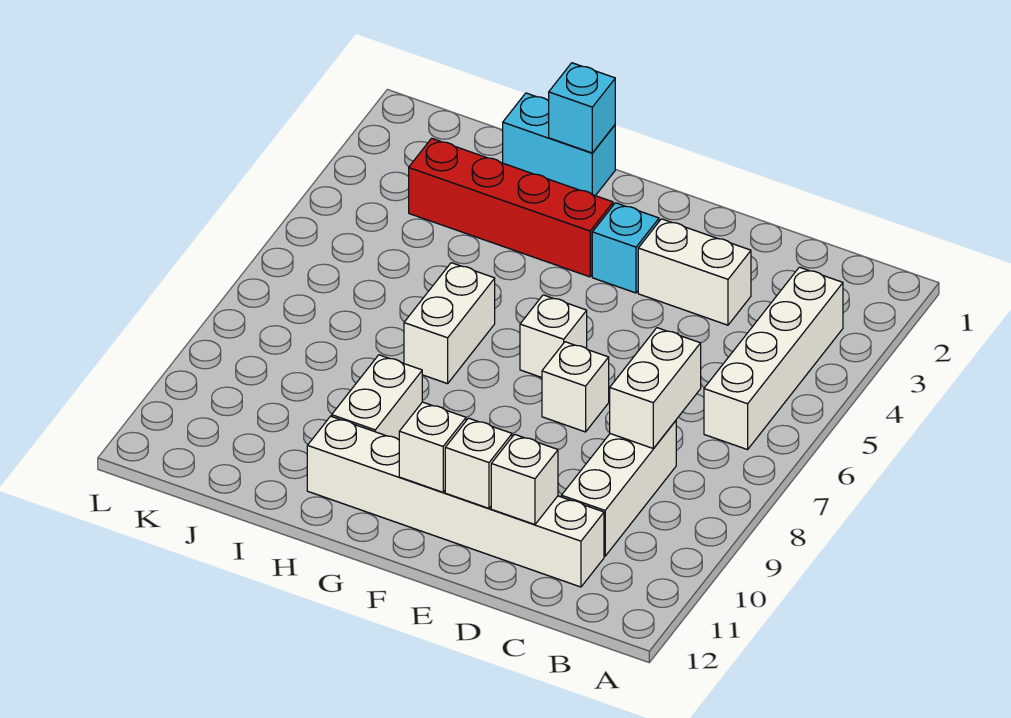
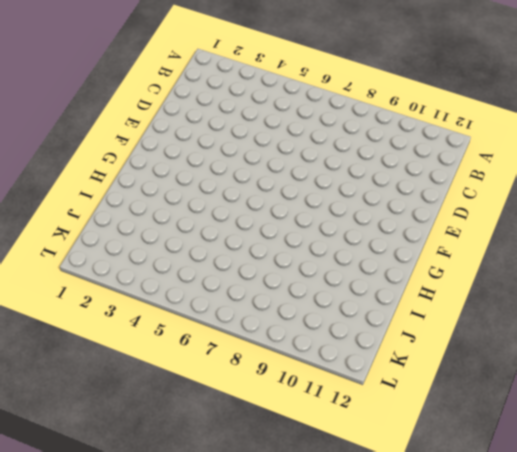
none -> white 1x4 brick [704,267,843,450]
none -> white 1x3 brick [561,421,676,556]
none -> white 1x6 brick [307,416,604,587]

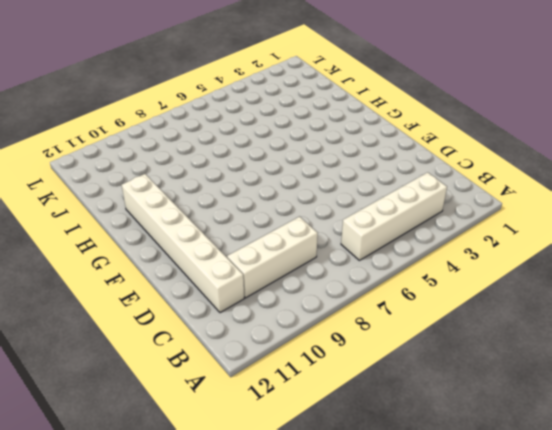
none -> white 1x2 brick [638,219,751,325]
none -> white 1x1 brick [542,342,609,432]
none -> cyan 1x1 brick [592,203,659,293]

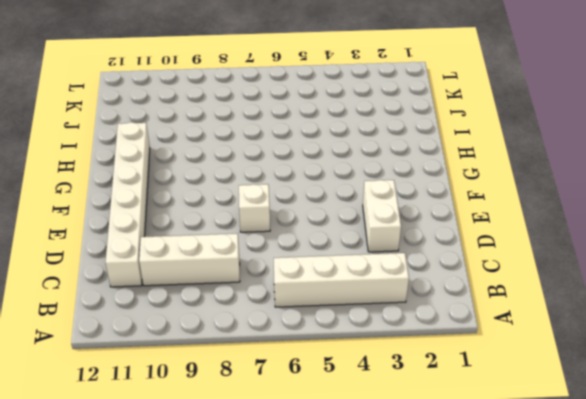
none -> cyan 1x1 brick [592,203,659,293]
none -> white 1x1 brick [520,295,587,377]
none -> red 1x4 brick [409,138,613,277]

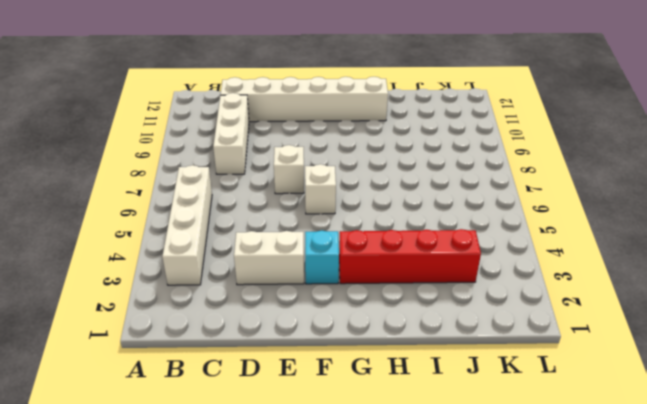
none -> cyan 1x2 brick [503,93,615,196]
none -> white 1x2 brick [404,263,495,384]
none -> white 1x2 brick [332,355,422,440]

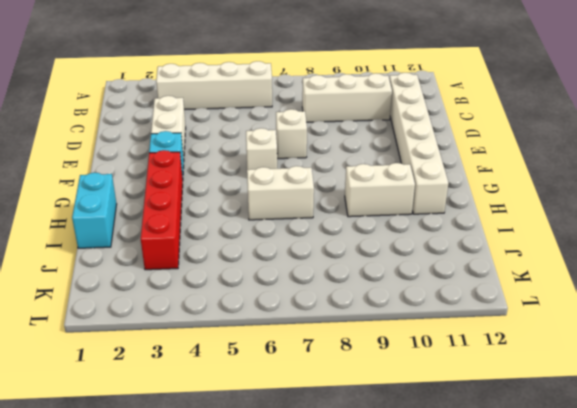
none -> white 1x2 brick [610,328,701,449]
none -> white 1x1 brick [491,434,558,524]
none -> white 1x1 brick [445,418,512,508]

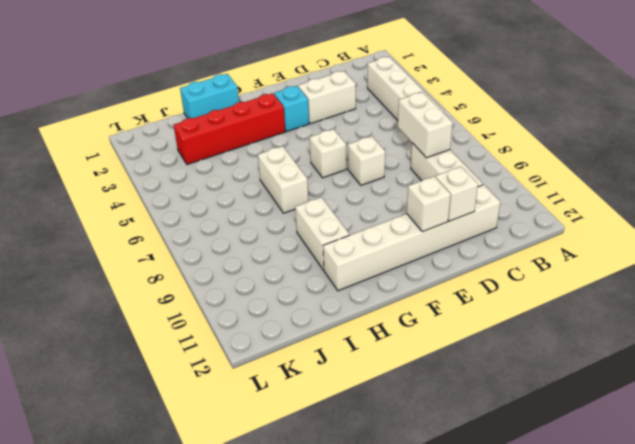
none -> white 1x1 brick [399,402,466,492]
none -> cyan 1x1 brick [549,63,615,153]

